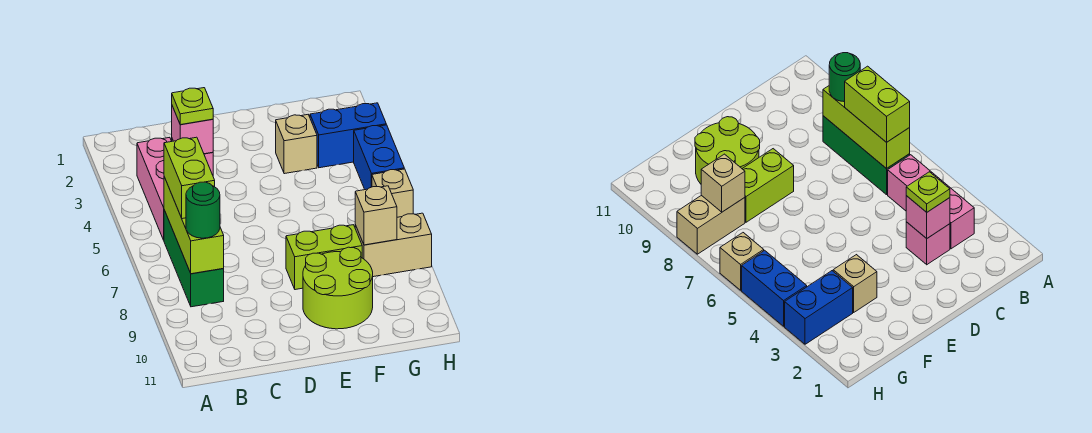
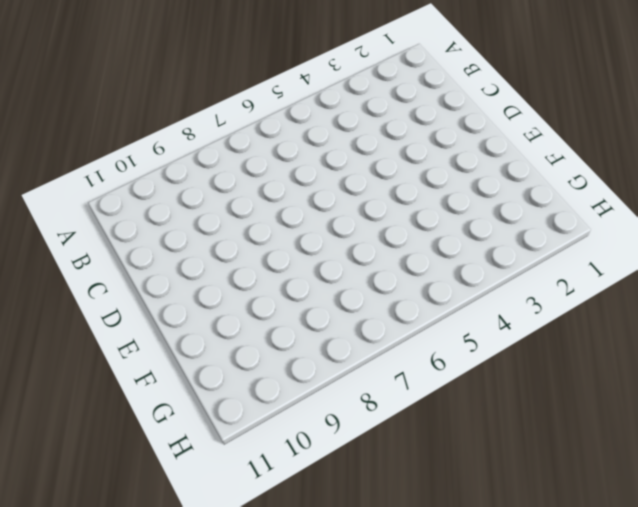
none -> pink 1x3 brick [137,137,172,240]
none -> green 1x3 brick [164,210,224,307]
none -> pink 1x1 brick [906,222,950,265]

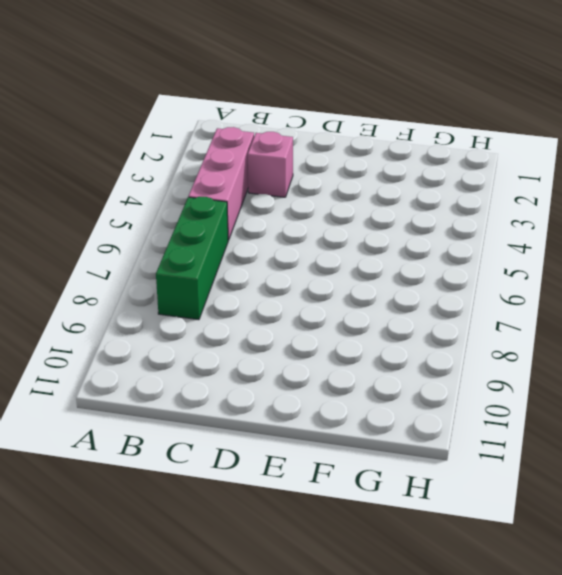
none -> lime 1x2 brick [286,225,362,290]
none -> lime 2x2 round brick [303,247,373,329]
none -> tan 1x1 brick [276,115,317,174]

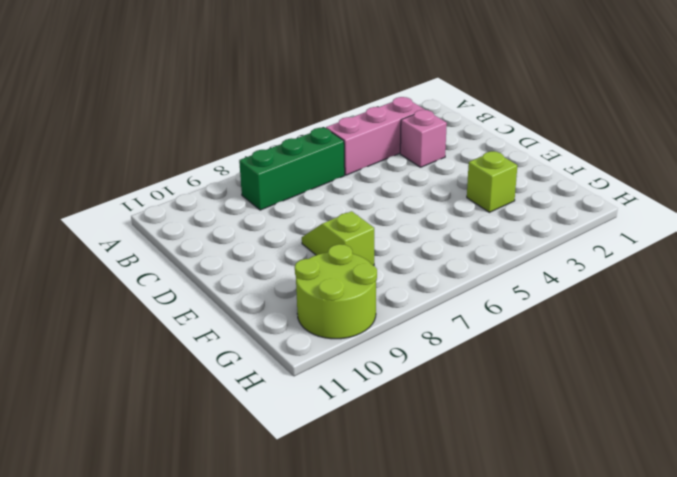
lime 1x2 slope [302,211,374,266] -> lime 1x2 brick [286,225,362,290]
lime 1x1 brick [467,151,517,212] -> tan 1x1 brick [276,115,317,174]
lime 2x2 round brick [295,244,377,339] -> lime 2x2 round brick moved to [303,247,373,329]
none -> blue 1x2 brick [310,103,386,168]
none -> tan 1x2 brick [355,213,432,277]
none -> blue 1x2 brick [354,125,404,190]

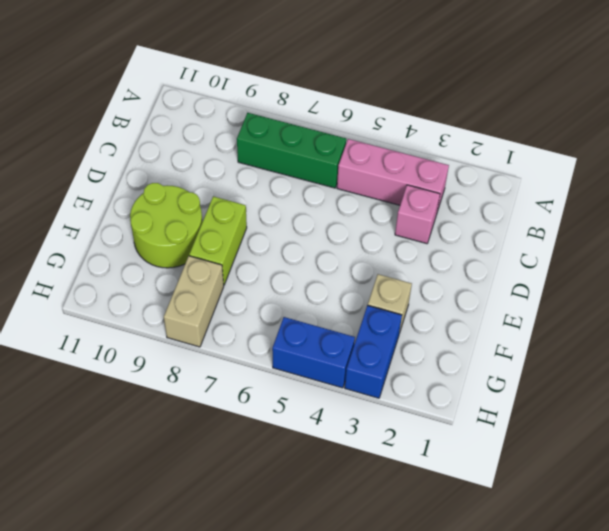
none -> tan 1x1 brick [372,169,413,217]
none -> lime 1x3 brick [164,177,224,274]
none -> pink 1x1 brick [172,106,213,154]

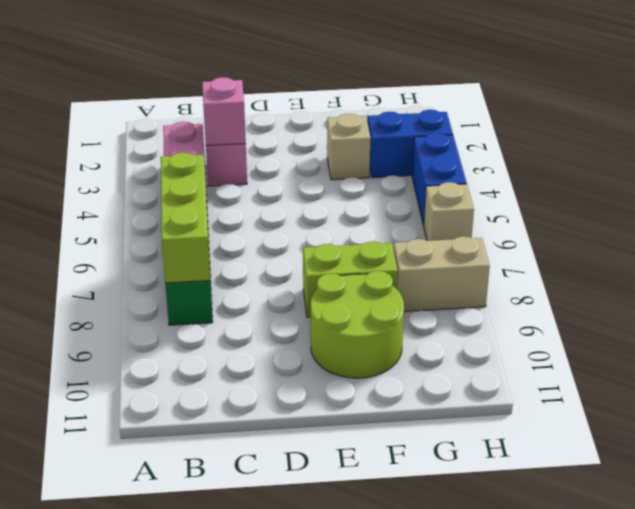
none -> tan 1x1 brick [355,186,397,245]
none -> lime 1x2 brick [164,137,215,219]
none -> green 1x1 round brick [186,182,220,238]

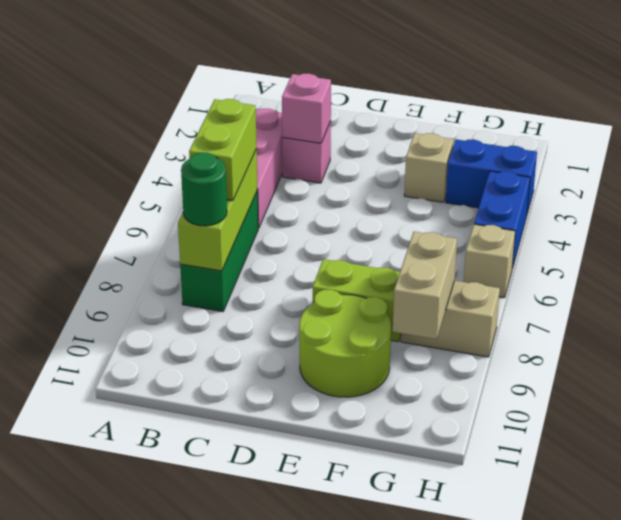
tan 1x2 brick [393,232,457,339] -> tan 1x1 brick [355,186,397,245]
none -> lime 1x1 plate [172,88,213,125]

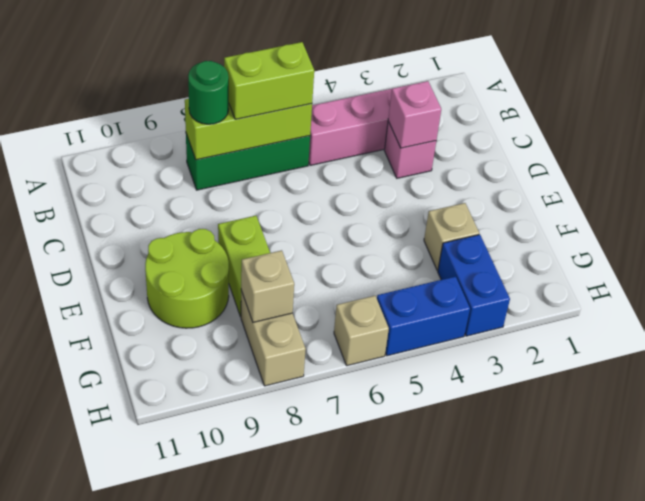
none -> lime 1x1 plate [172,88,213,125]

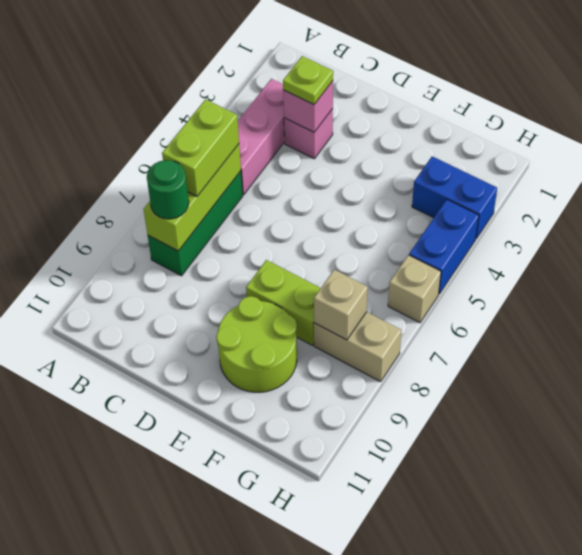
none -> tan 1x1 brick [276,115,317,174]

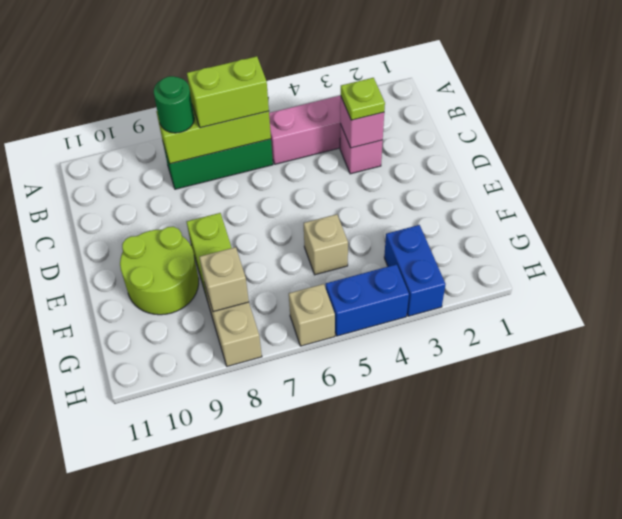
tan 1x1 brick [304,214,348,275] -> tan 1x1 brick moved to [276,115,317,174]

